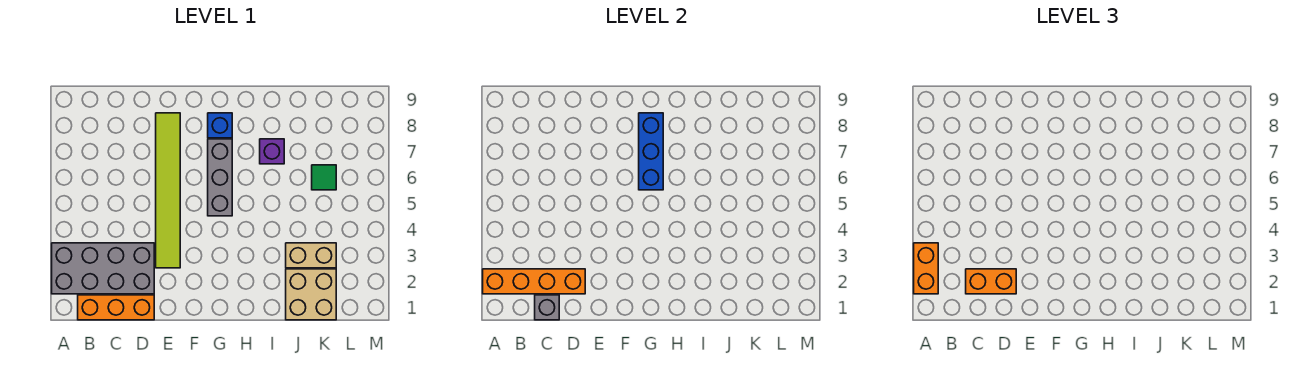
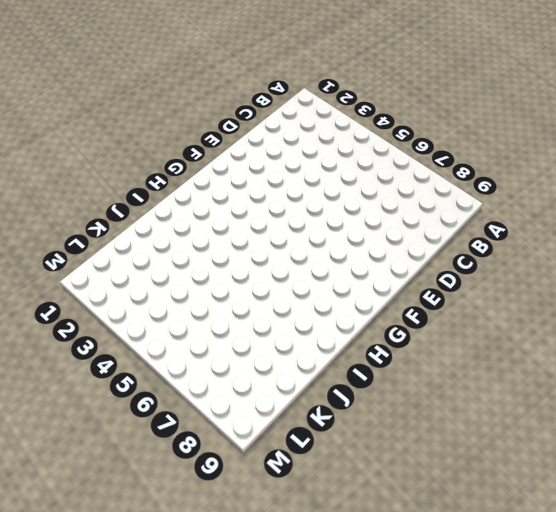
none -> grey 2x4 brick [52,243,154,294]
none -> orange 1x3 brick [78,295,154,320]
none -> lime 1x6 tile [156,113,180,268]

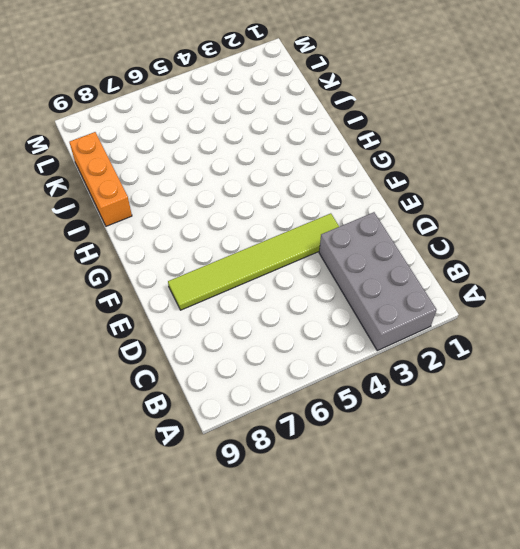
orange 1x3 brick [69,132,132,226] -> orange 1x3 brick moved to [78,295,154,320]
none -> grey 1x3 brick [208,139,232,216]
none -> blue 1x1 brick [208,113,232,138]
none -> purple 1x1 brick [260,139,284,164]

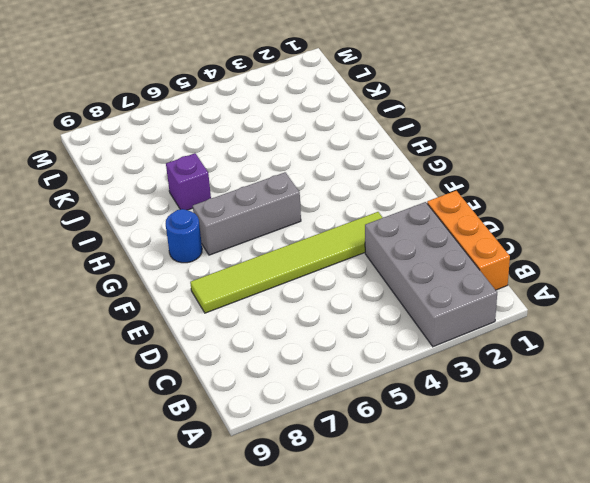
blue 1x1 round brick [166,209,202,263] -> blue 1x1 brick [208,113,232,138]
none -> tan 2x2 brick [286,269,336,320]
none -> tan 1x2 brick [286,243,336,268]
none -> green 1x1 tile [312,165,336,190]

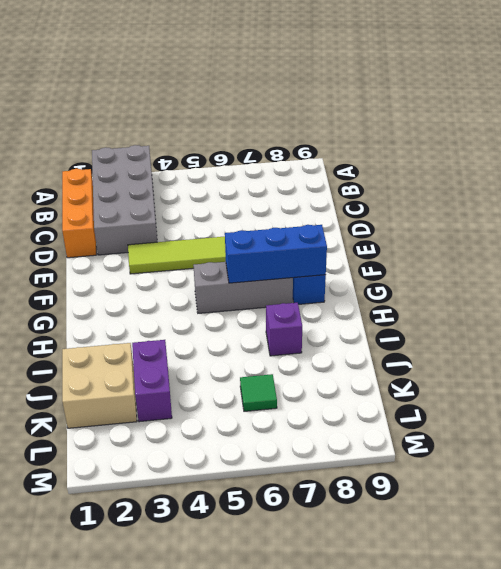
purple 1x2 brick [132,340,172,422] -> tan 1x2 brick [286,243,336,268]
none -> orange 1x4 brick [483,269,585,294]
none -> grey 1x1 brick [535,295,559,320]
none -> orange 1x2 brick [914,243,938,294]

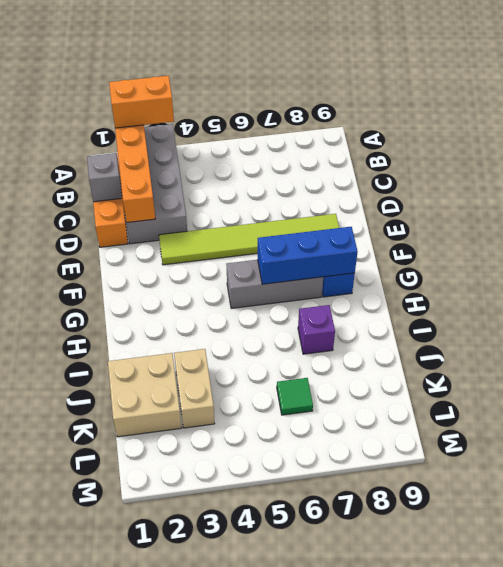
none -> orange 1x2 brick [966,269,1016,294]

